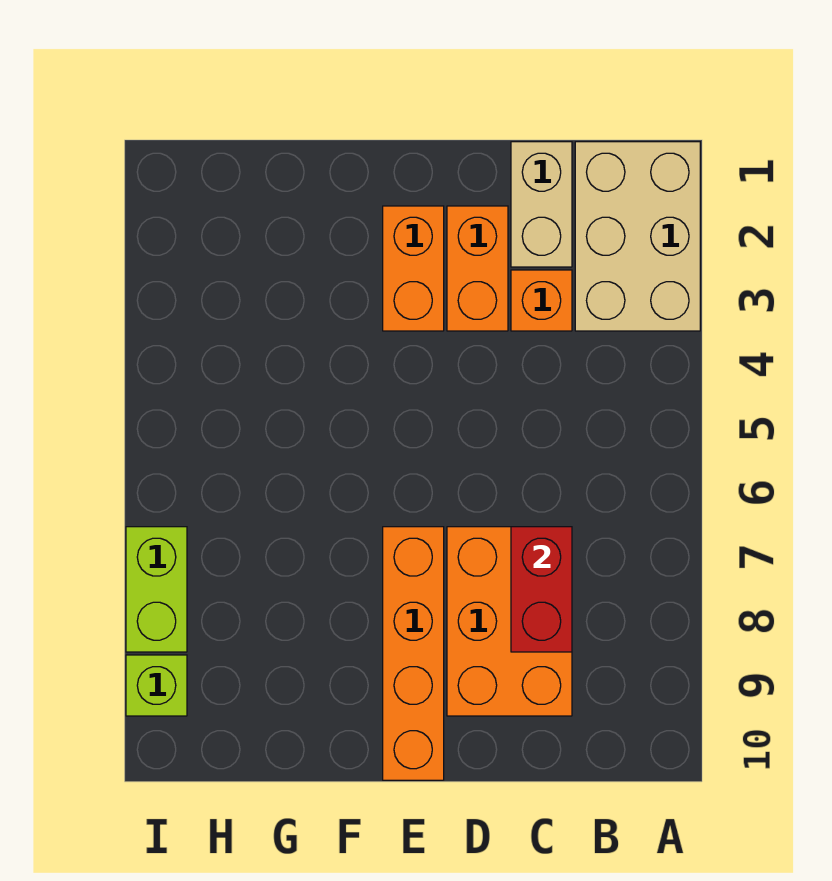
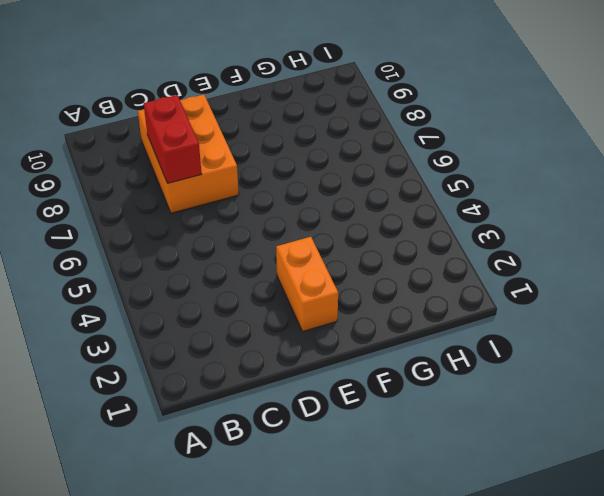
none -> tan 2x3 brick [575,142,700,331]
none -> tan 1x2 brick [511,142,572,267]

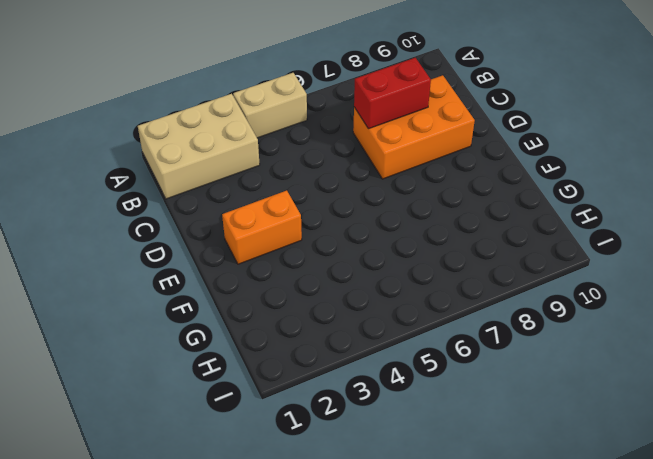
tan 1x2 brick [233,73,307,138] -> tan 1x2 brick moved to [511,142,572,267]
none -> orange 1x1 brick [511,270,572,331]
none -> orange 1x2 brick [447,206,508,331]

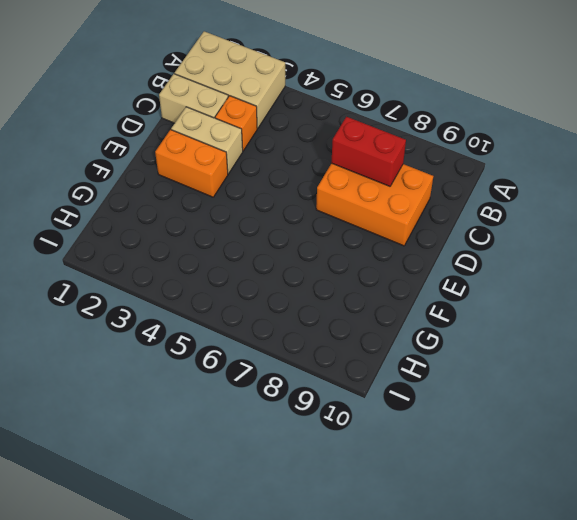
tan 1x2 brick [171,107,243,174] -> orange 1x2 brick [447,206,508,331]
none -> orange 1x4 brick [383,527,444,780]
none -> lime 1x2 brick [126,527,187,652]

